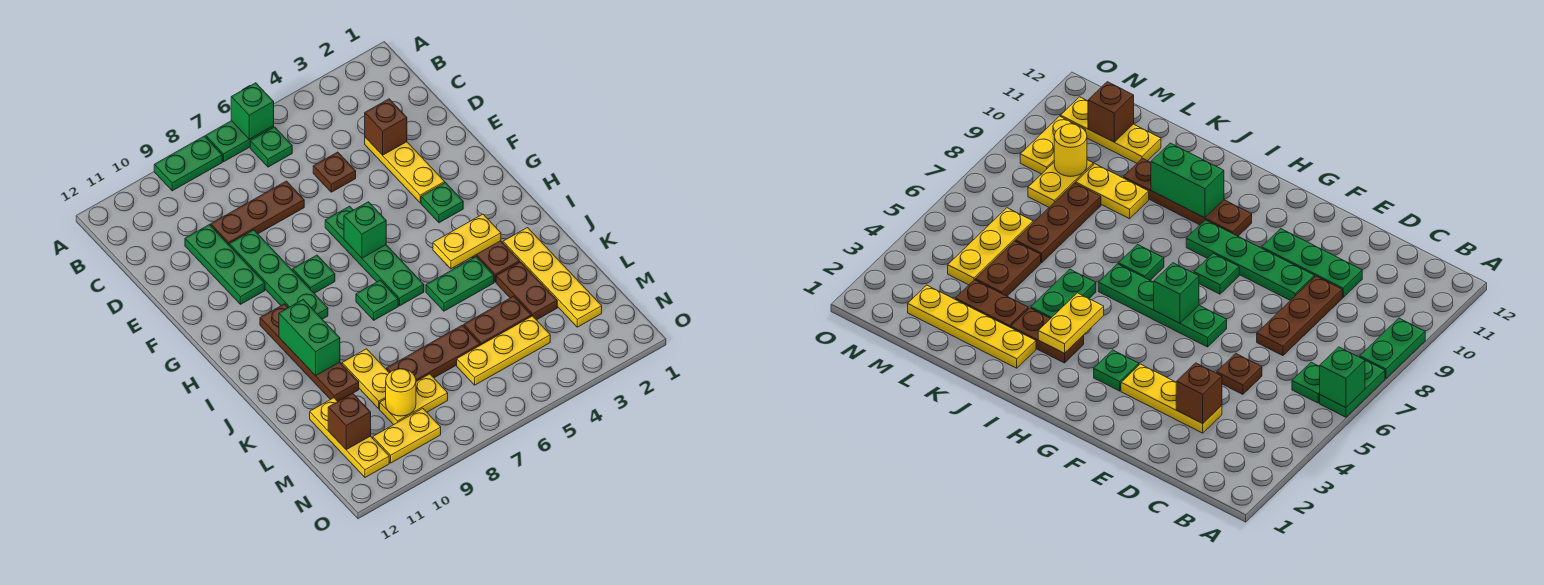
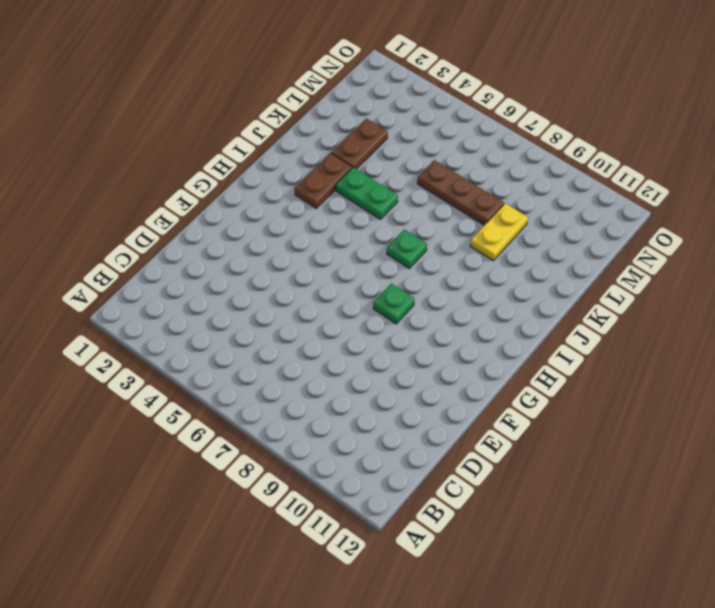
none -> green 1x2 plate [206,121,274,162]
none -> green 1x2 plate [154,136,222,191]
none -> green 1x1 plate [250,127,292,167]
none -> yellow 1x3 plate [365,137,445,203]

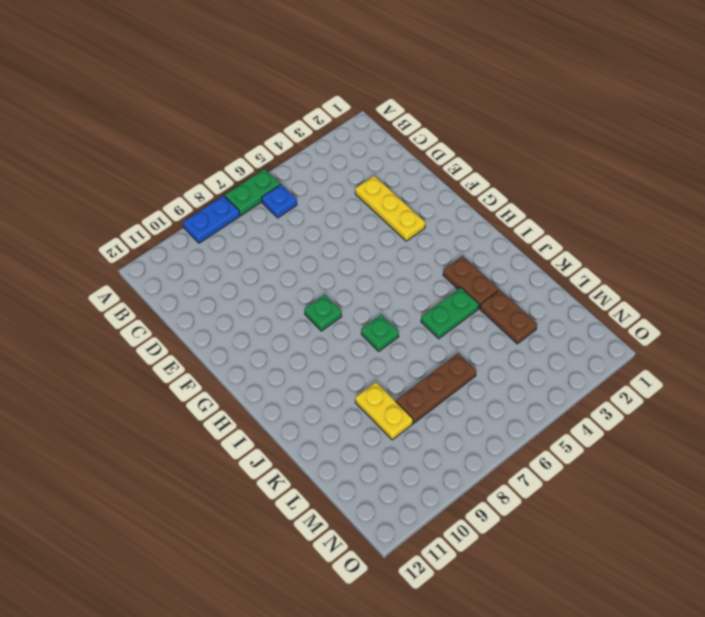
blue 1x2 plate [183,195,240,243] -> green 1x2 plate [154,136,222,191]
blue 1x1 plate [262,184,297,218] -> green 1x1 plate [250,127,292,167]
none -> brown 1x1 plate [313,152,356,192]
none -> brown 1x3 plate [211,181,304,245]
none -> green 1x3 plate [185,225,265,304]
none -> green 1x4 plate [229,230,328,319]

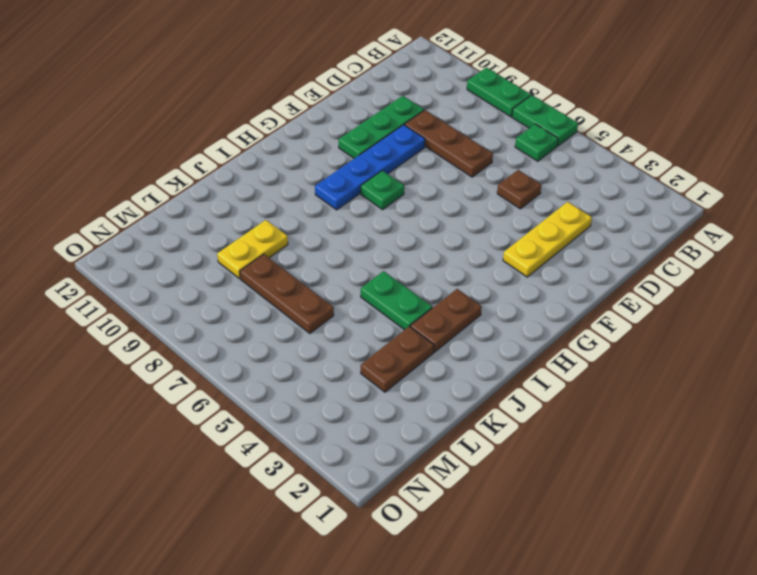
blue 1x4 plate [315,125,425,210] -> green 1x4 plate [229,230,328,319]
none -> green 1x4 plate [325,206,424,306]
none -> green 1x1 plate [421,183,463,223]
none -> brown 1x4 plate [260,304,359,401]
none -> green 1x1 plate [356,280,398,320]

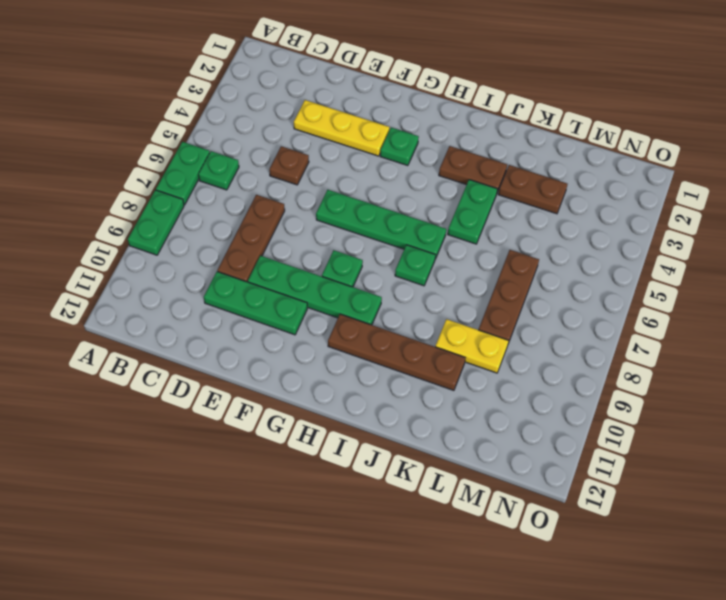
none -> yellow 1x4 plate [503,228,602,327]
none -> brown 1x2 plate [464,296,532,345]
none -> yellow 1x3 plate [310,398,389,477]
none -> yellow 1x3 plate [457,316,550,385]

